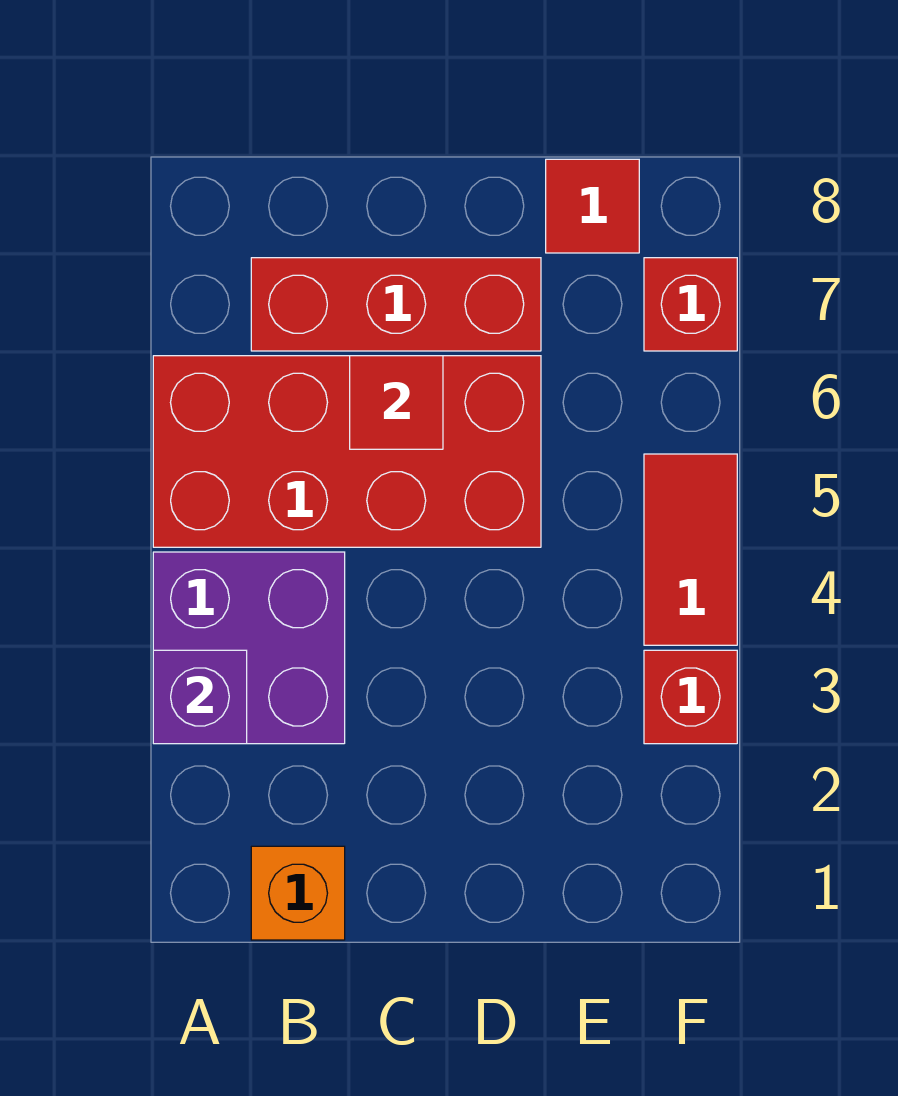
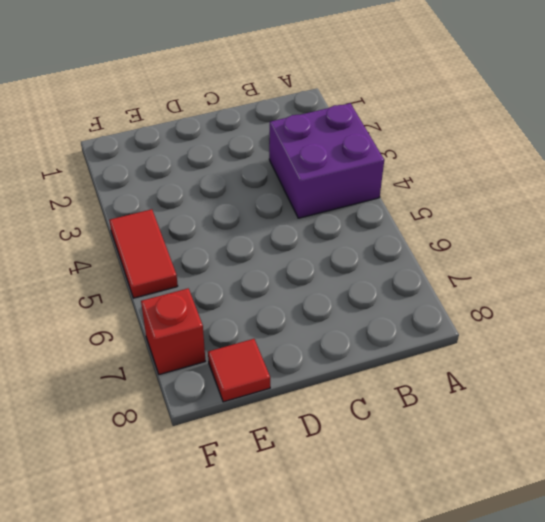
none -> red 2x4 brick [153,356,541,547]
none -> orange 1x1 brick [251,846,345,940]

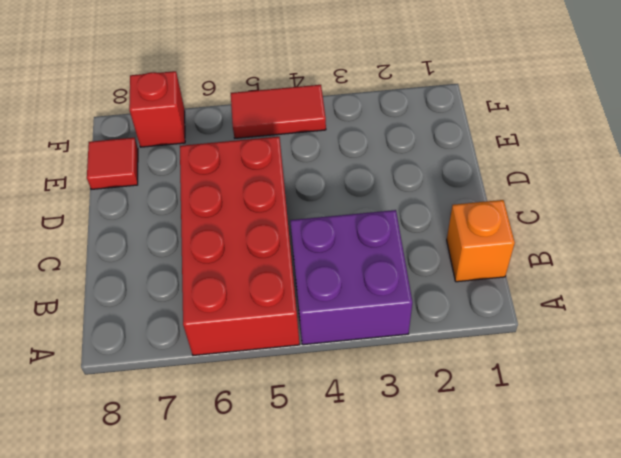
none -> red 1x3 brick [251,258,541,351]
none -> red 1x1 brick [644,650,737,744]

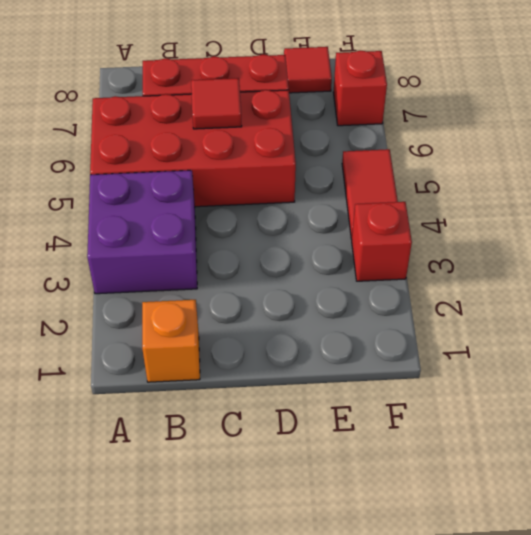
none -> purple 1x1 brick [153,650,247,744]

